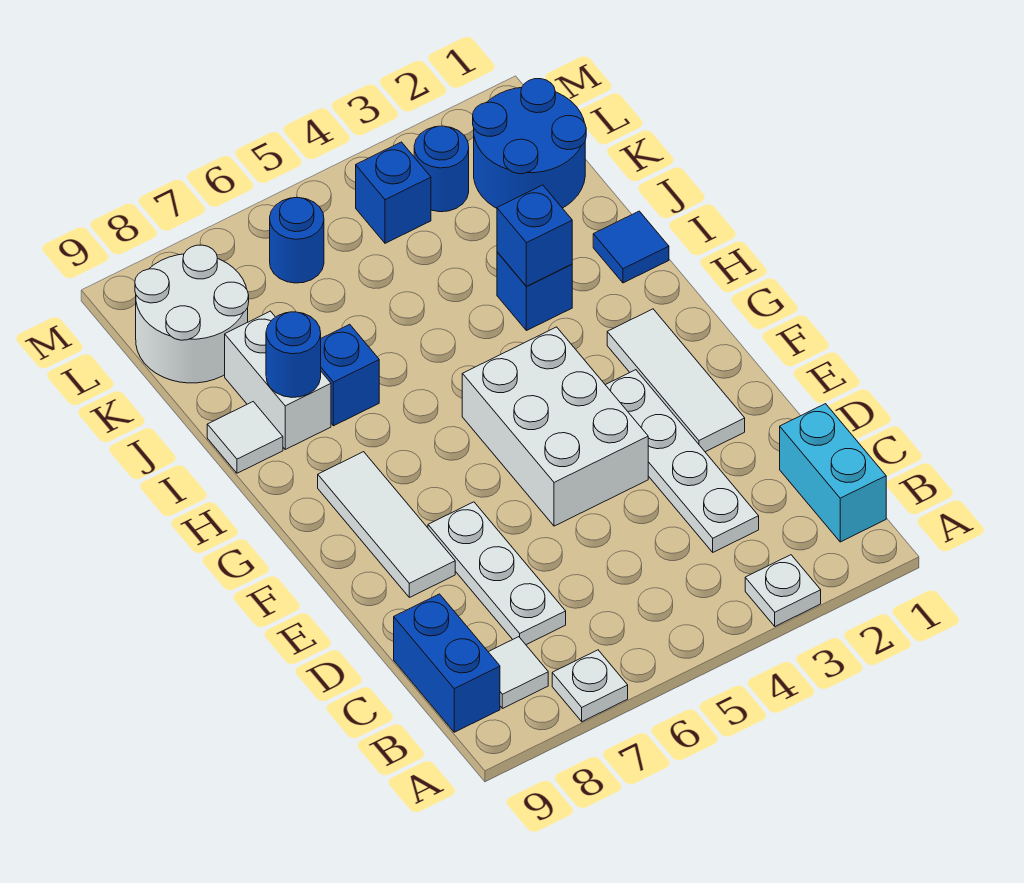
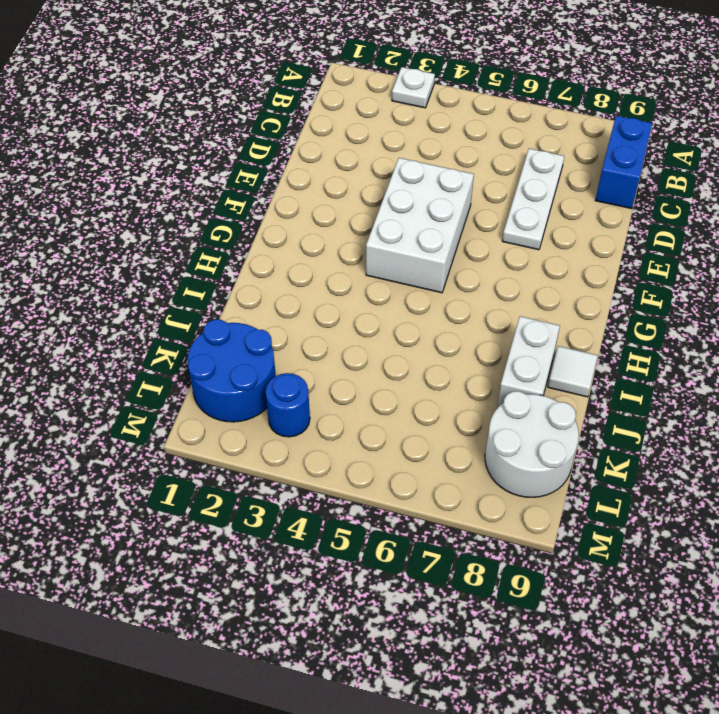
none -> white 1x1 plate [552,650,628,722]
none -> cyan 1x2 brick [780,404,886,542]
none -> white 1x1 tile [489,637,548,709]

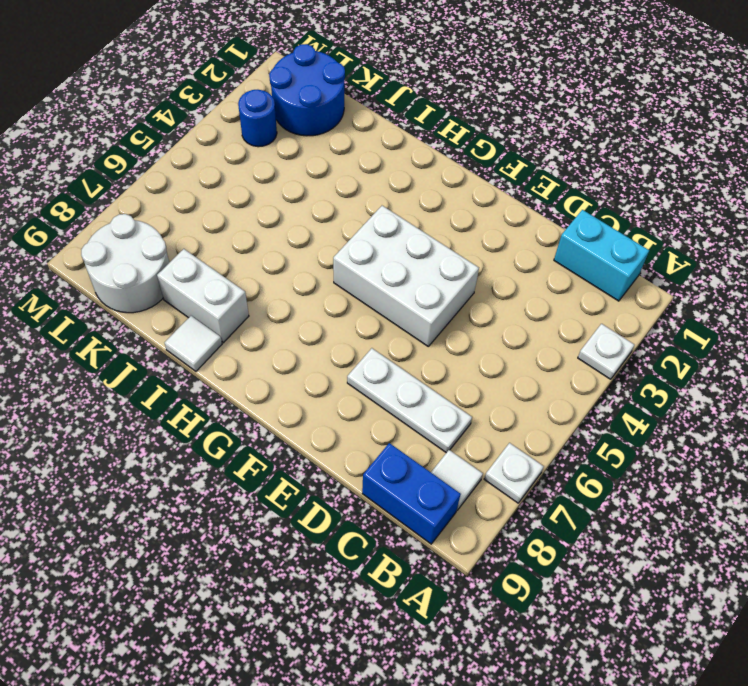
none -> white 1x4 plate [606,370,759,552]
none -> white 1x3 tile [607,309,745,452]
none -> white 1x3 tile [318,452,455,597]

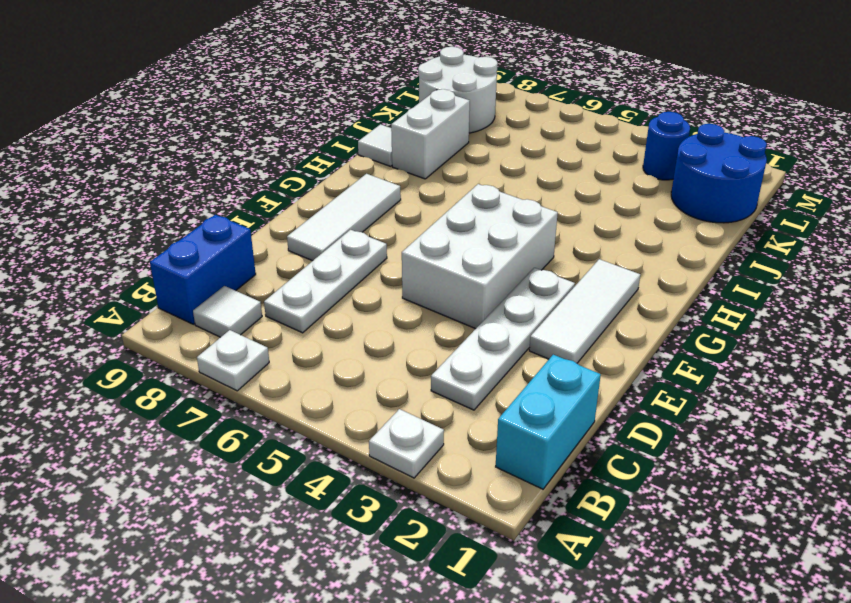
none -> blue 1x1 tile [593,211,669,283]
none -> blue 1x1 brick [497,252,572,331]
none -> blue 1x1 brick [321,324,379,426]

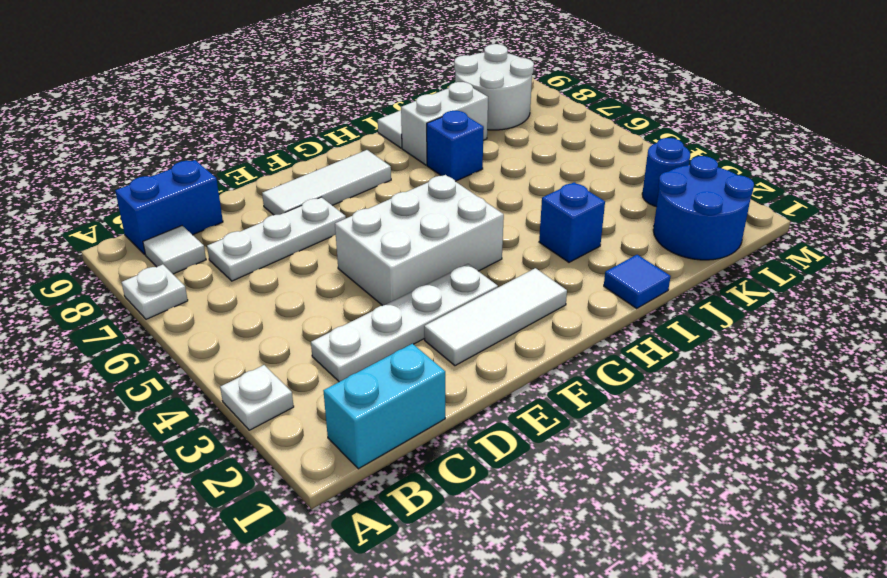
none -> blue 1x1 brick [356,142,431,243]
none -> blue 1x1 round brick [270,198,324,283]
none -> blue 1x1 brick [497,185,572,287]

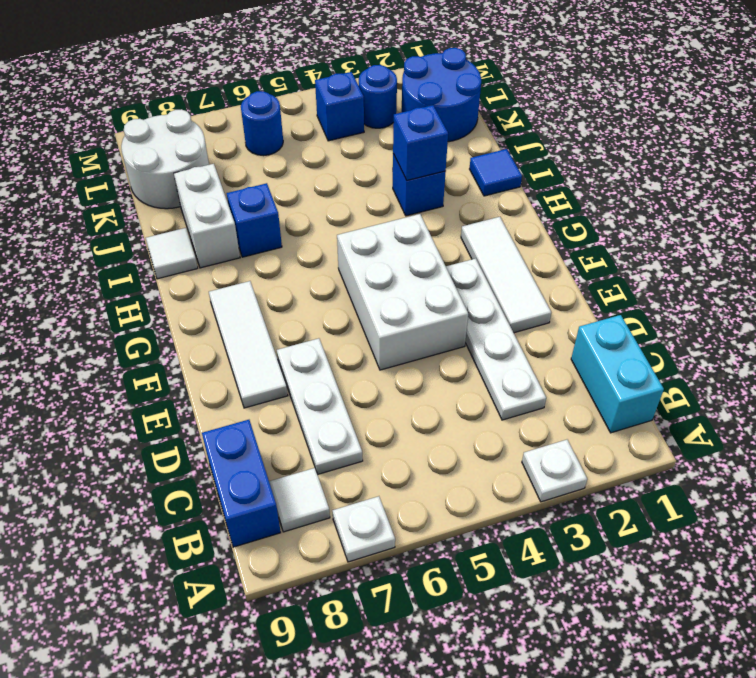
none -> blue 1x1 round brick [266,312,321,397]

